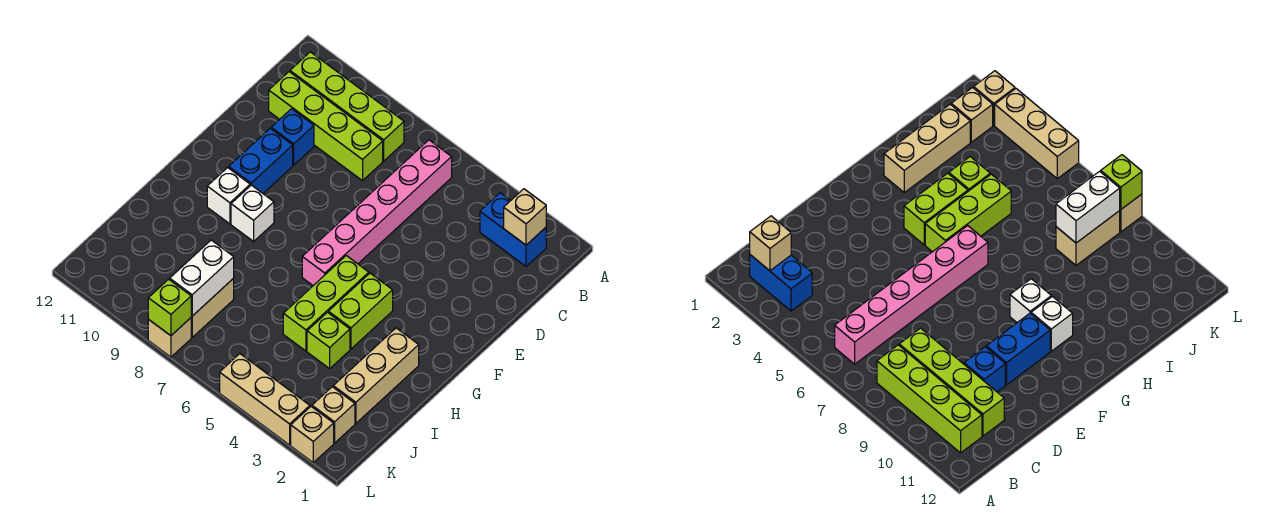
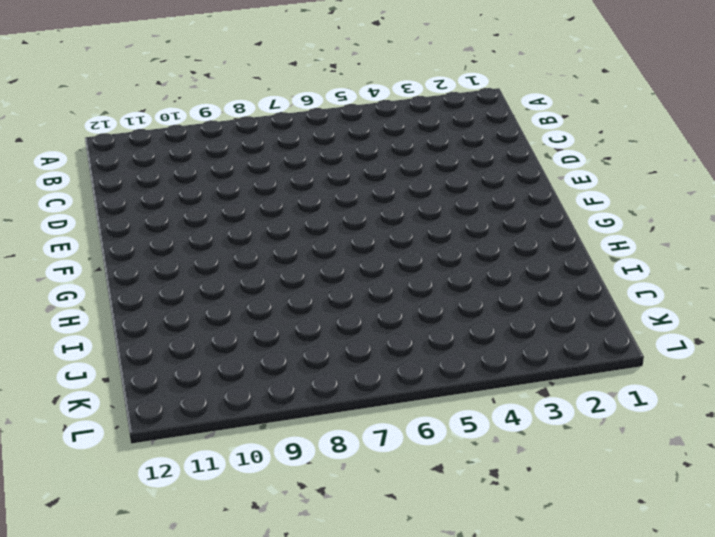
none -> blue 1x2 brick [480,193,546,267]
none -> pink 1x6 brick [302,140,452,286]
none -> lime 1x4 brick [290,52,404,161]

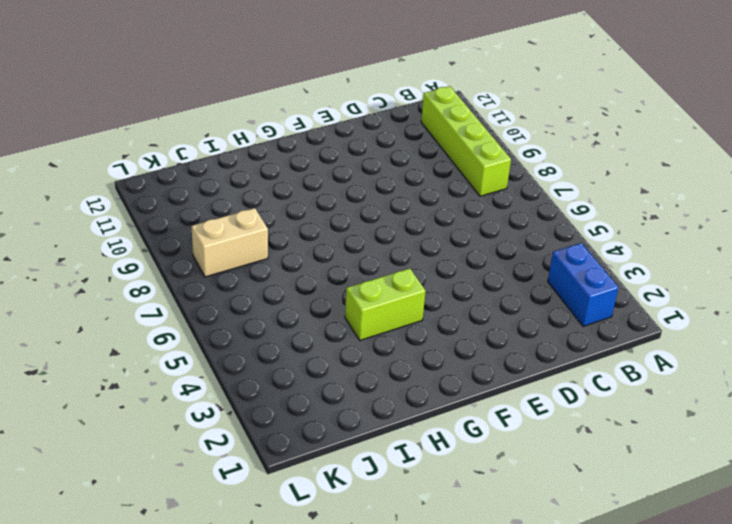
none -> pink 1x6 brick [302,140,452,286]
none -> lime 1x4 brick [269,72,383,181]
none -> blue 1x1 brick [271,109,314,165]

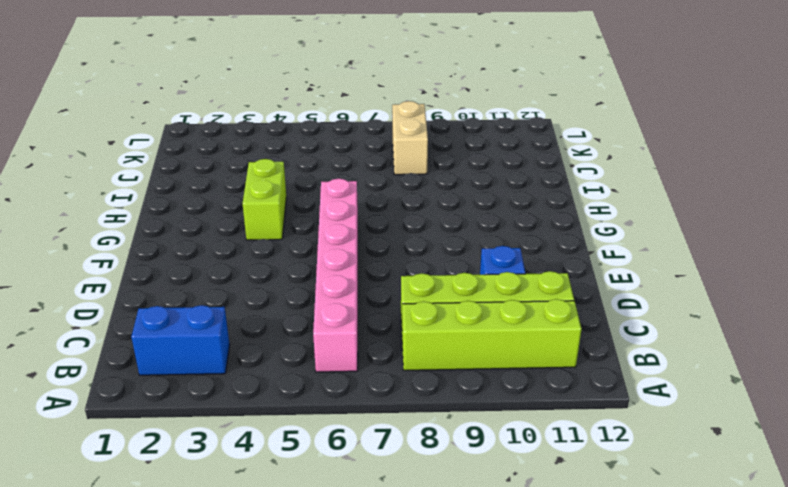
none -> blue 1x2 brick [229,128,293,193]
none -> lime 1x3 brick [283,256,369,351]
none -> white 1x1 brick [231,185,274,241]

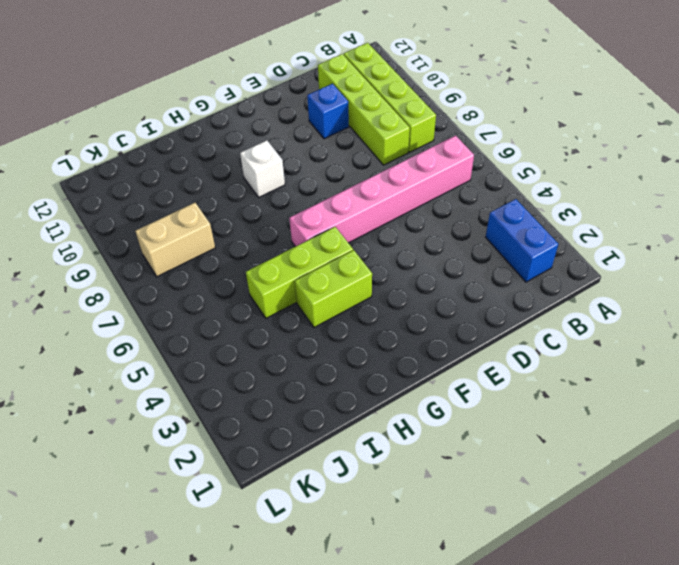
none -> blue 1x2 brick [229,128,293,193]
none -> white 1x1 brick [207,168,250,224]
none -> tan 1x3 brick [333,328,419,423]

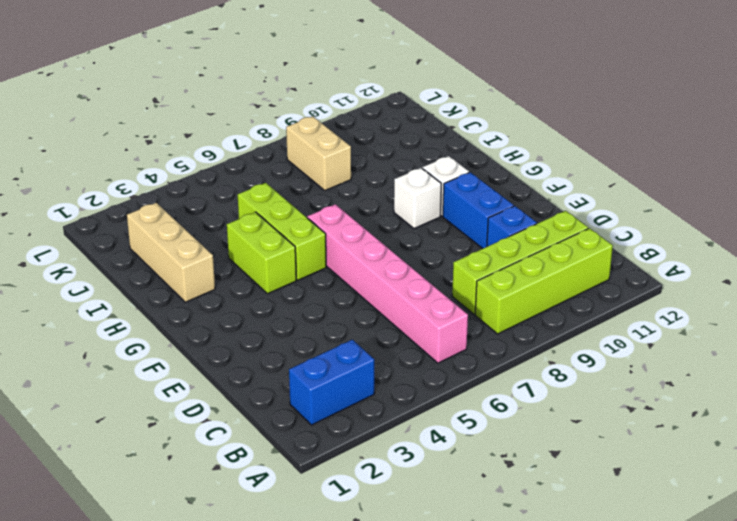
none -> lime 1x1 brick [307,312,350,369]
none -> tan 1x1 brick [312,387,355,443]
none -> tan 1x1 brick [291,407,334,462]

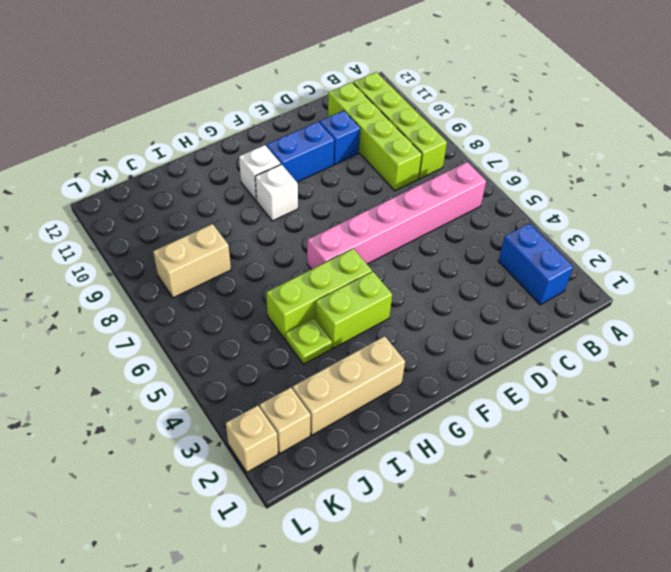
lime 1x1 plate [285,318,332,364] -> lime 1x1 brick [307,312,350,369]
none -> tan 1x3 brick [220,354,310,445]
none -> tan 1x1 brick [148,318,191,357]
none -> tan 1x1 brick [504,189,546,245]

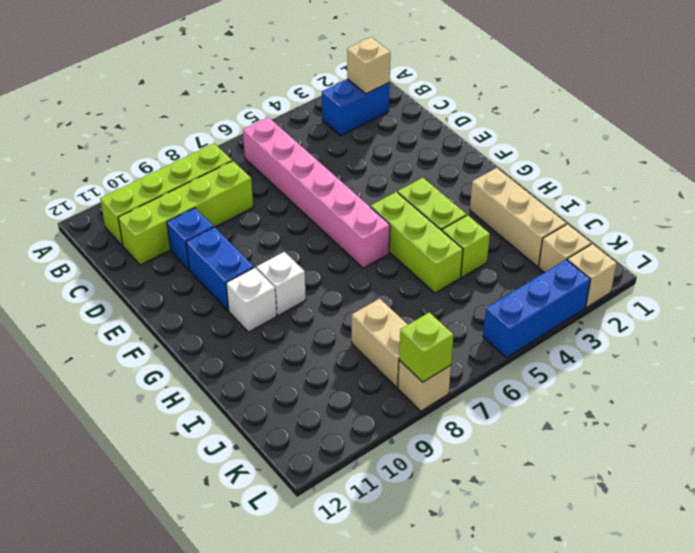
blue 1x3 brick [483,260,590,358] -> tan 1x3 brick [220,354,310,445]
none -> white 1x2 brick [170,240,234,316]

